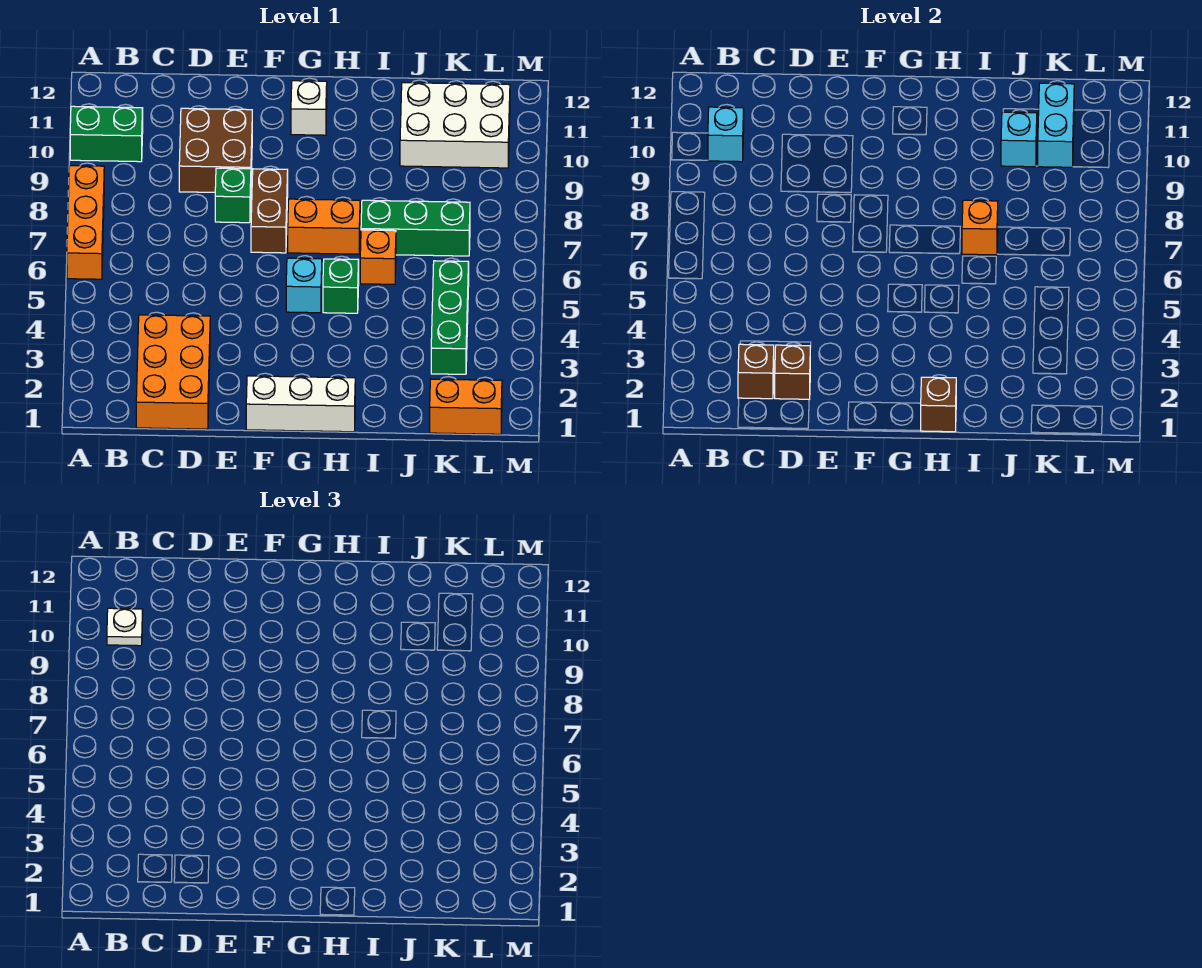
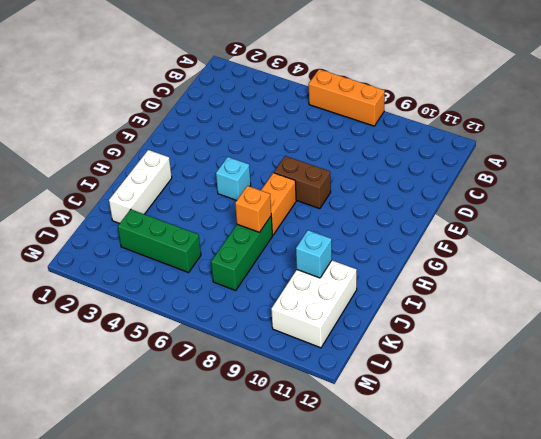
white 1x3 brick [109,150,172,223] -> white 1x3 brick moved to [246,376,355,432]
none -> green 1x2 brick [70,106,143,162]
none -> orange 2x3 brick [136,315,210,429]
none -> brown 2x2 brick [179,108,252,192]

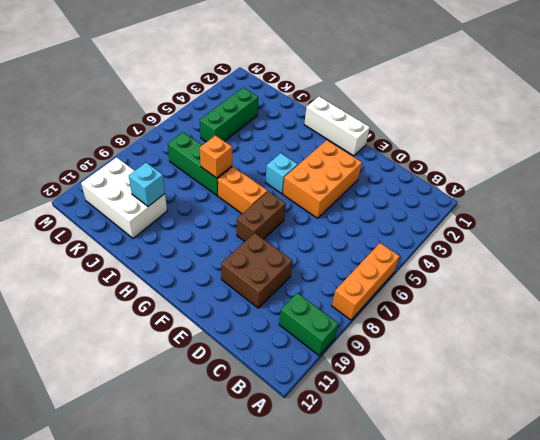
orange 2x3 brick [283,140,362,218] -> orange 2x3 brick moved to [136,315,210,429]
none -> green 1x1 brick [215,168,251,223]
none -> white 1x1 brick [291,81,327,135]
none -> green 1x1 brick [323,259,359,313]

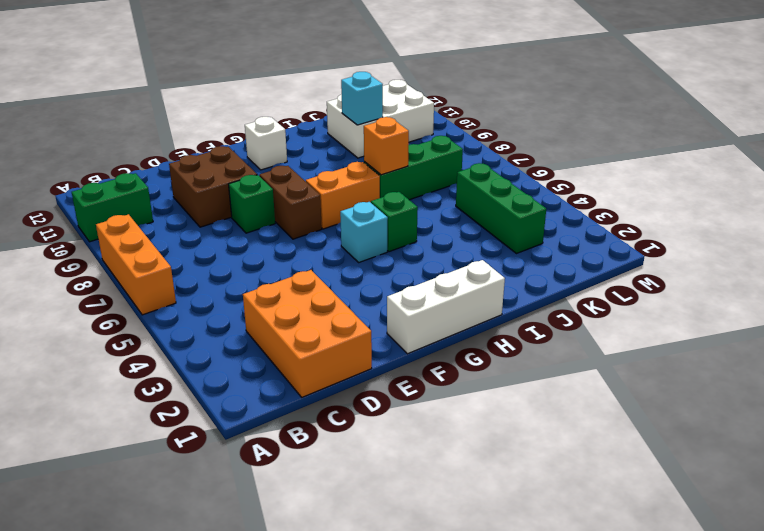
none -> orange 1x1 brick [360,230,396,284]
none -> orange 1x2 brick [430,379,502,434]
none -> cyan 1x1 brick [708,107,744,162]

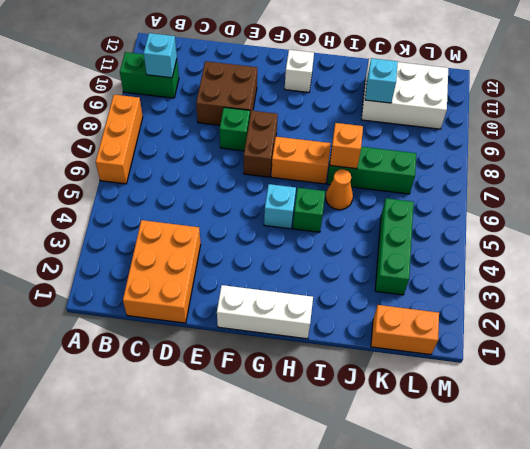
orange 1x1 cone [326,169,353,210] -> orange 1x1 brick [360,230,396,284]
none -> brown 1x1 brick [738,344,774,399]
none -> brown 1x1 brick [775,345,810,399]
none -> brown 1x1 brick [920,377,956,432]

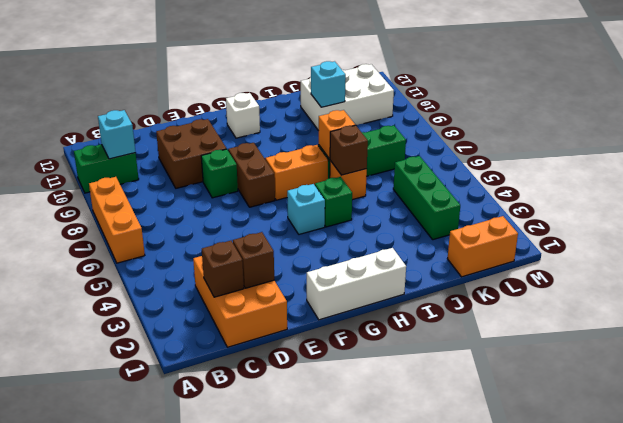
brown 1x1 brick [330,125,368,175] -> brown 1x1 brick moved to [920,377,956,432]
none -> cyan 1x2 brick [1038,83,1074,167]
none -> white 1x1 plate [107,608,143,646]

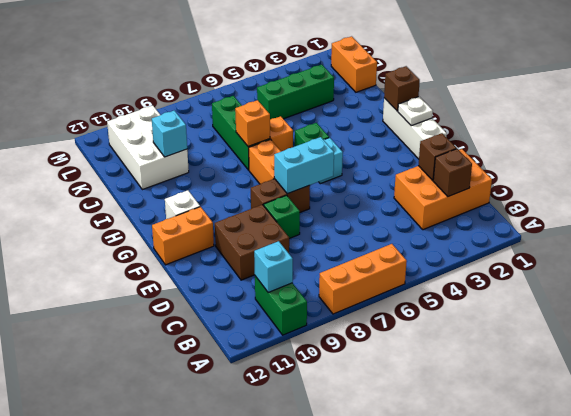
cyan 1x2 brick [274,137,334,194] -> cyan 1x2 brick moved to [1038,83,1074,167]
orange 1x2 brick [152,207,214,265] -> none
white 1x1 plate [398,97,433,126] -> white 1x1 plate moved to [107,608,143,646]

